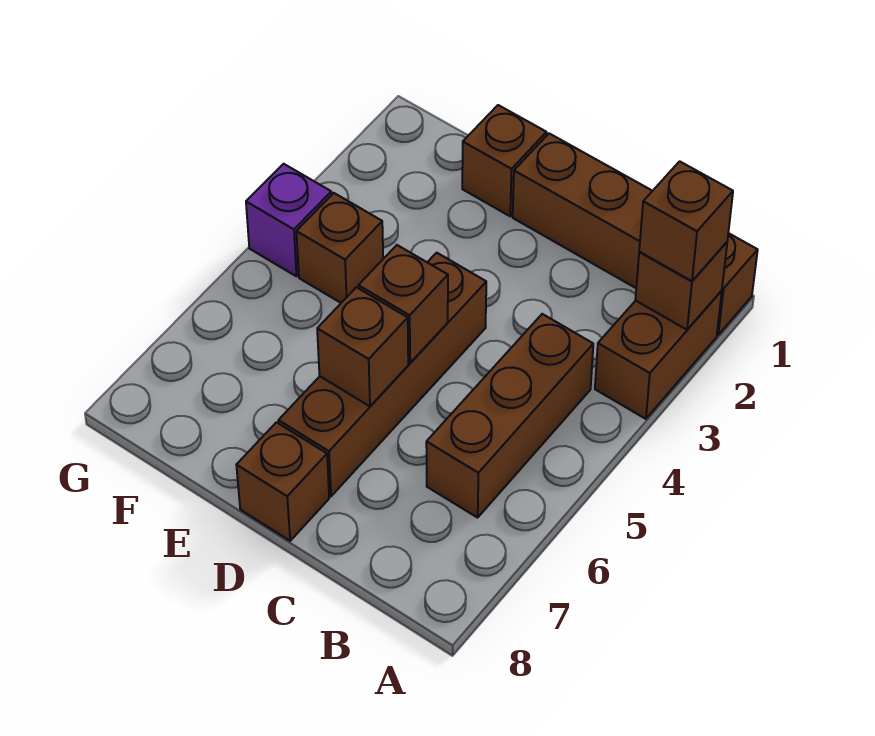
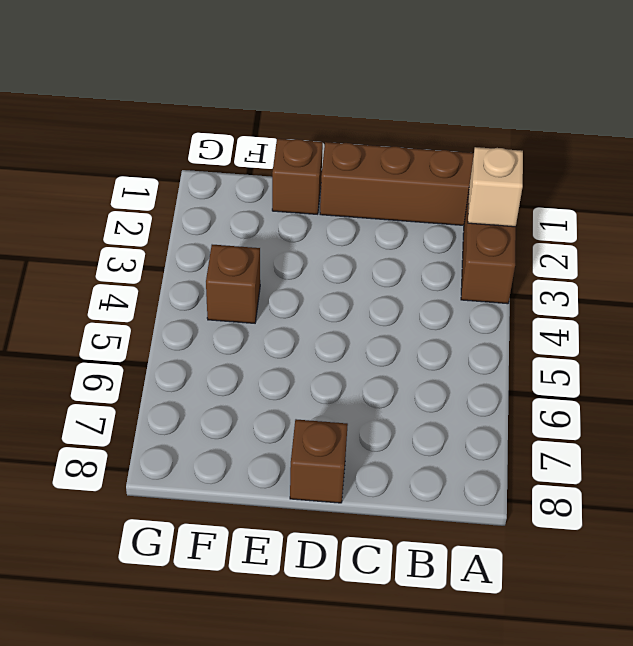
tan 1x1 brick [468,147,523,227] -> brown 1x1 brick [635,242,727,330]
none -> brown 1x3 brick [426,314,593,518]
none -> brown 1x4 brick [278,253,486,496]
none -> purple 1x1 brick [246,164,332,276]

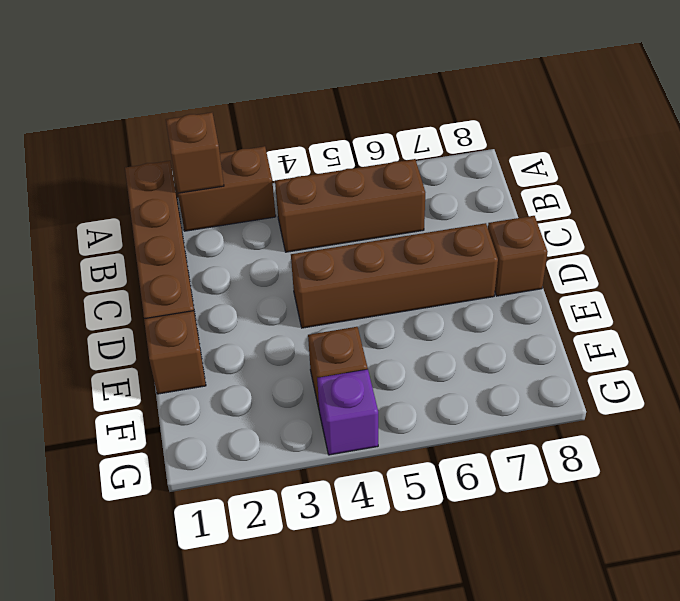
none -> brown 1x1 brick [358,245,448,363]
none -> brown 1x1 brick [317,287,408,406]
none -> brown 1x1 brick [639,161,733,281]

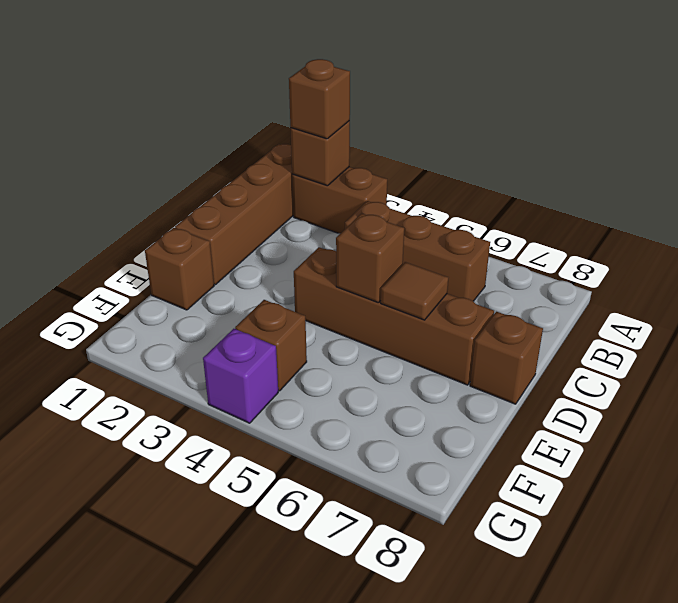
brown 1x1 tile [381,262,448,320] -> brown 1x1 brick [317,287,408,406]

